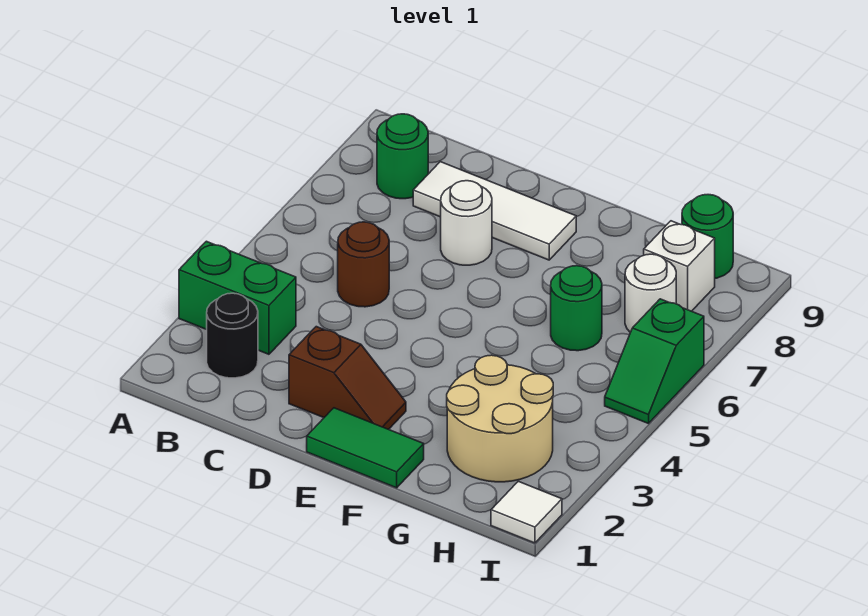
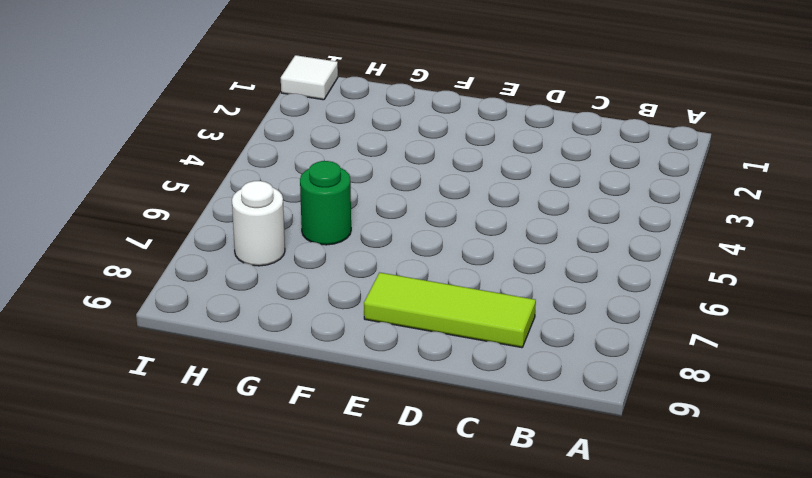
lime 1x3 tile [364,272,536,348] -> white 1x3 tile [413,162,576,260]
none -> green 1x2 brick [179,241,296,354]
none -> black 1x1 round brick [207,293,258,378]
none -> green 1x1 round brick [377,114,428,199]

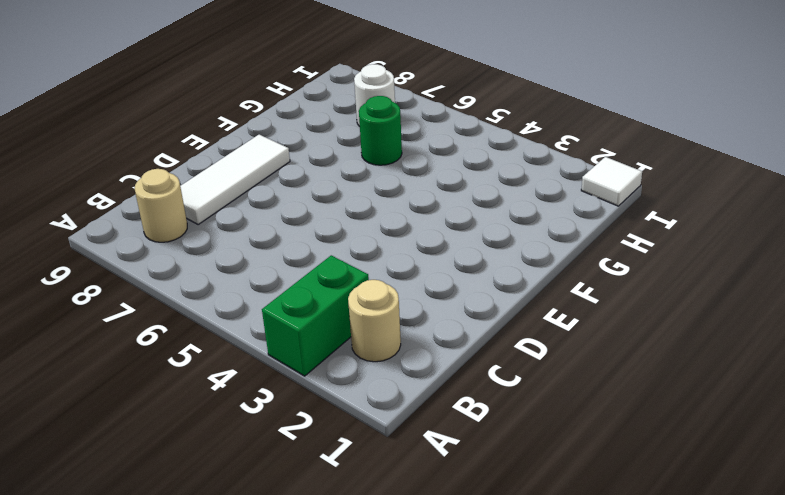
tan 1x1 round brick [348,280,401,362] -> black 1x1 round brick [207,293,258,378]
tan 1x1 round brick [135,169,187,242] -> green 1x1 round brick [377,114,428,199]
none -> brown 1x1 round brick [338,222,389,307]
none -> brown 1x2 slope [289,327,406,429]
none -> white 1x1 round brick [441,181,492,265]

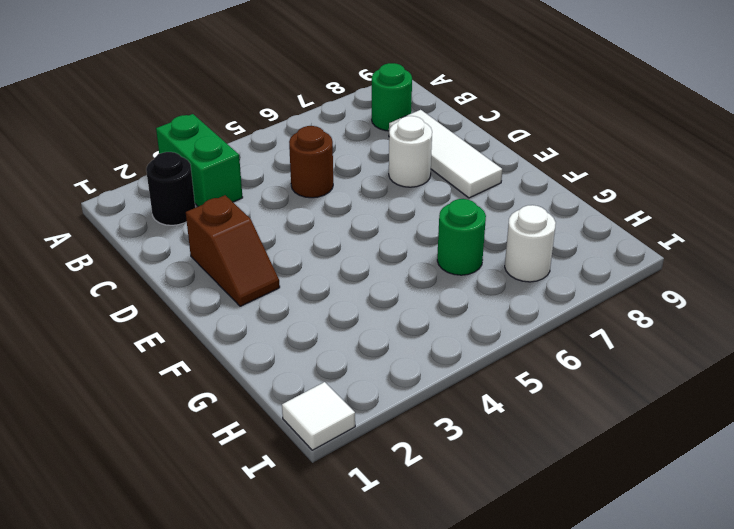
none -> green 1x2 tile [307,408,424,488]
none -> tan 2x2 round brick [447,355,553,482]
none -> white 1x1 brick [644,221,715,311]

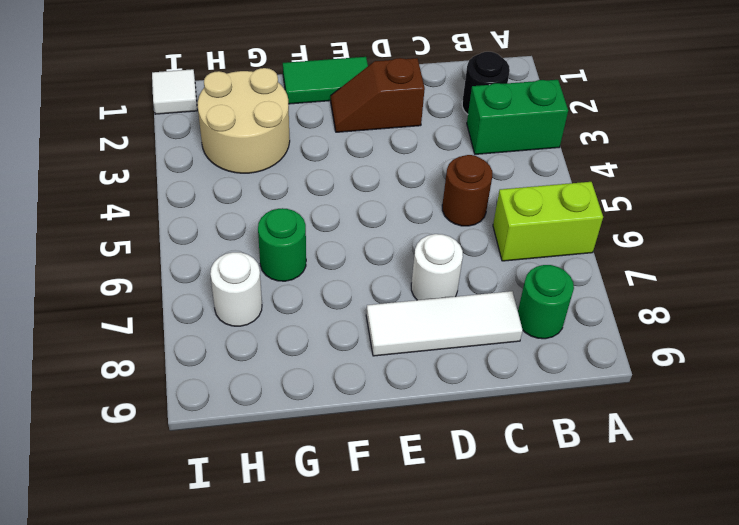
lime 1x2 brick [493,182,603,261] -> none
none -> white 1x1 brick [644,221,715,311]
none -> green 1x1 round brick [682,195,733,278]
none -> green 1x2 slope [605,299,704,424]

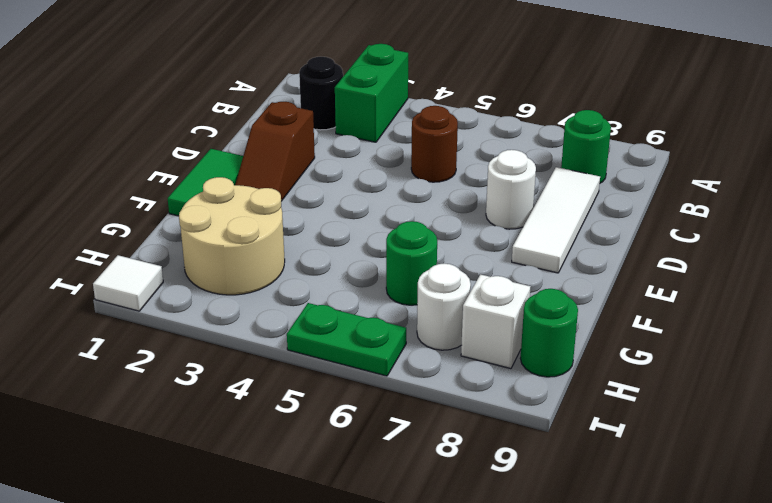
green 1x2 plate [287,303,406,376] -> green 1x2 slope [605,299,704,424]

